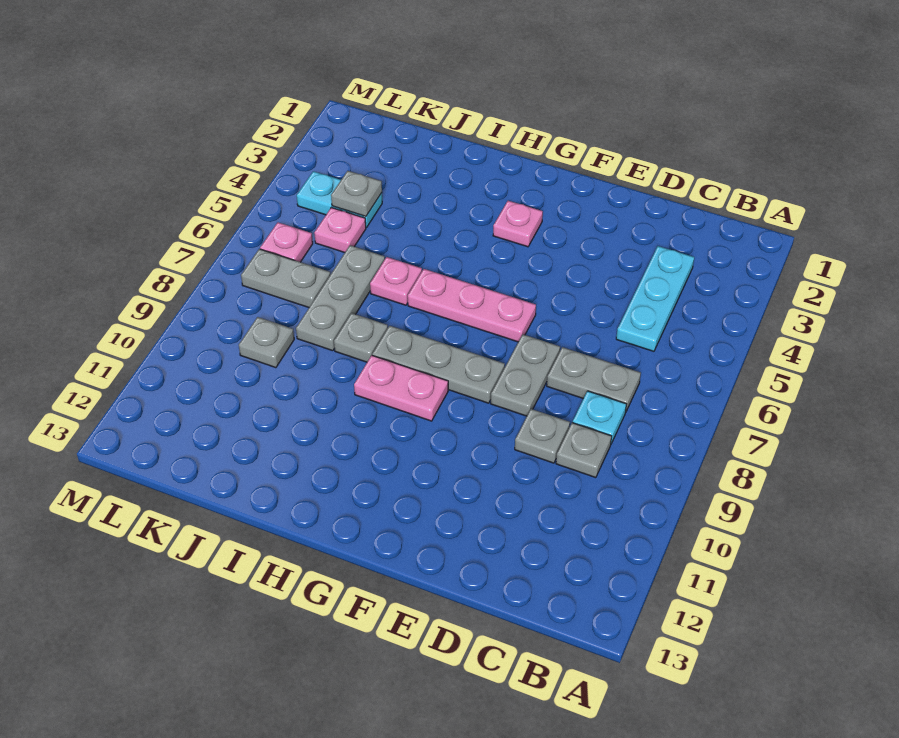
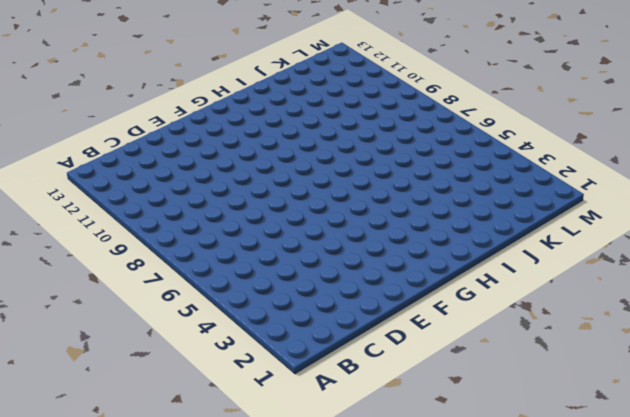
none -> cyan 1x3 plate [616,246,694,351]
none -> grey 1x2 plate [547,347,641,413]
none -> cyan 1x1 plate [573,391,626,443]

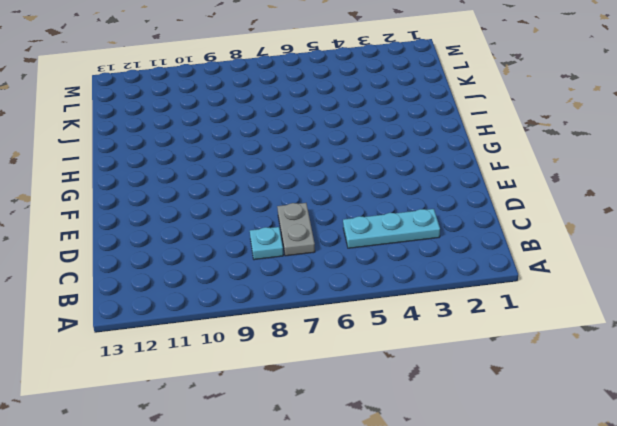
none -> grey 1x1 plate [556,423,612,478]
none -> grey 1x1 plate [515,409,570,463]
none -> grey 1x2 plate [491,335,560,416]

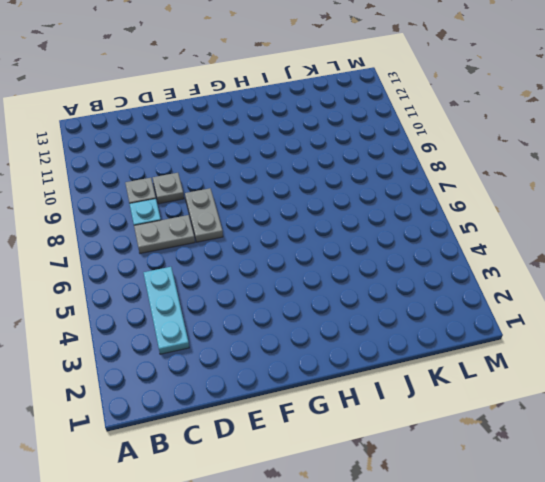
none -> pink 1x3 plate [408,269,536,342]
none -> grey 1x3 plate [372,326,505,403]
none -> pink 1x1 plate [493,201,543,247]

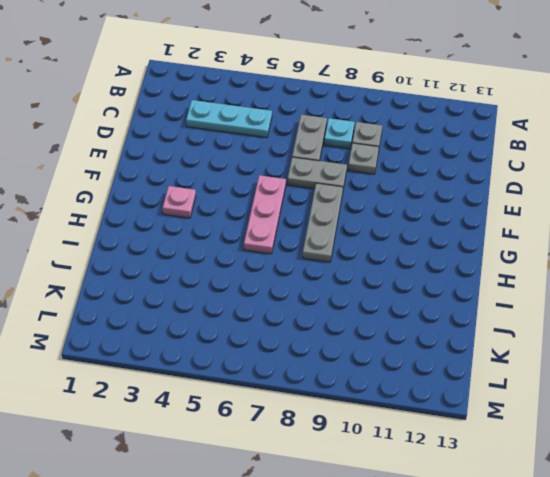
none -> pink 1x2 plate [354,355,448,421]
none -> pink 1x1 plate [370,257,422,305]
none -> grey 1x1 plate [334,313,388,362]

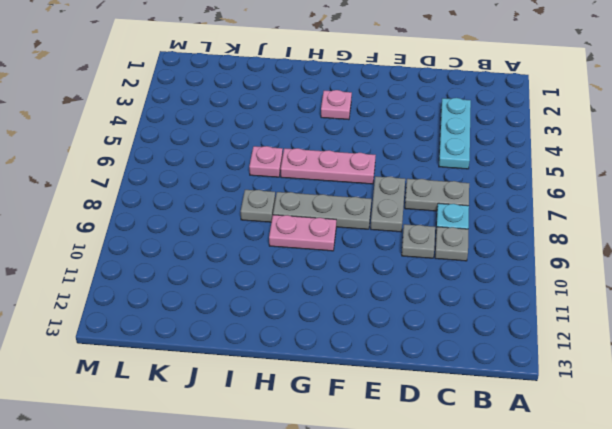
none -> grey 1x3 plate [296,245,385,351]
none -> cyan 1x2 plate [297,171,382,228]
none -> pink 1x1 plate [314,208,366,252]

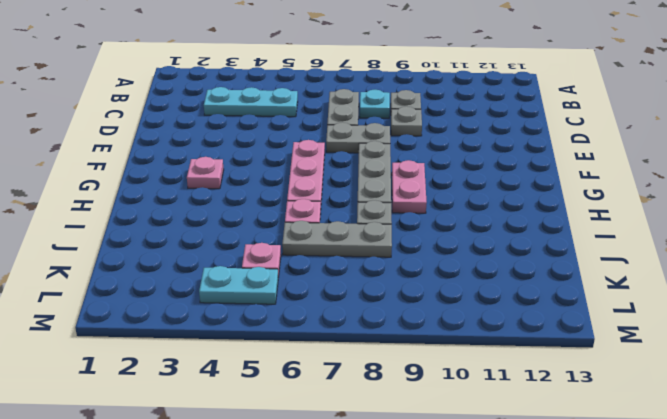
cyan 1x2 plate [199,266,278,304] -> cyan 1x2 plate turned to [297,171,382,228]
none -> grey 1x2 plate [241,249,330,307]
none -> grey 1x1 plate [239,317,294,368]
none -> pink 1x1 plate [260,222,313,262]

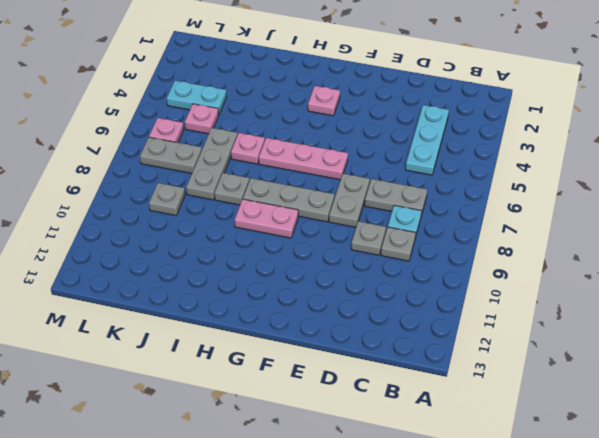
none -> grey 1x1 plate [331,171,382,216]

